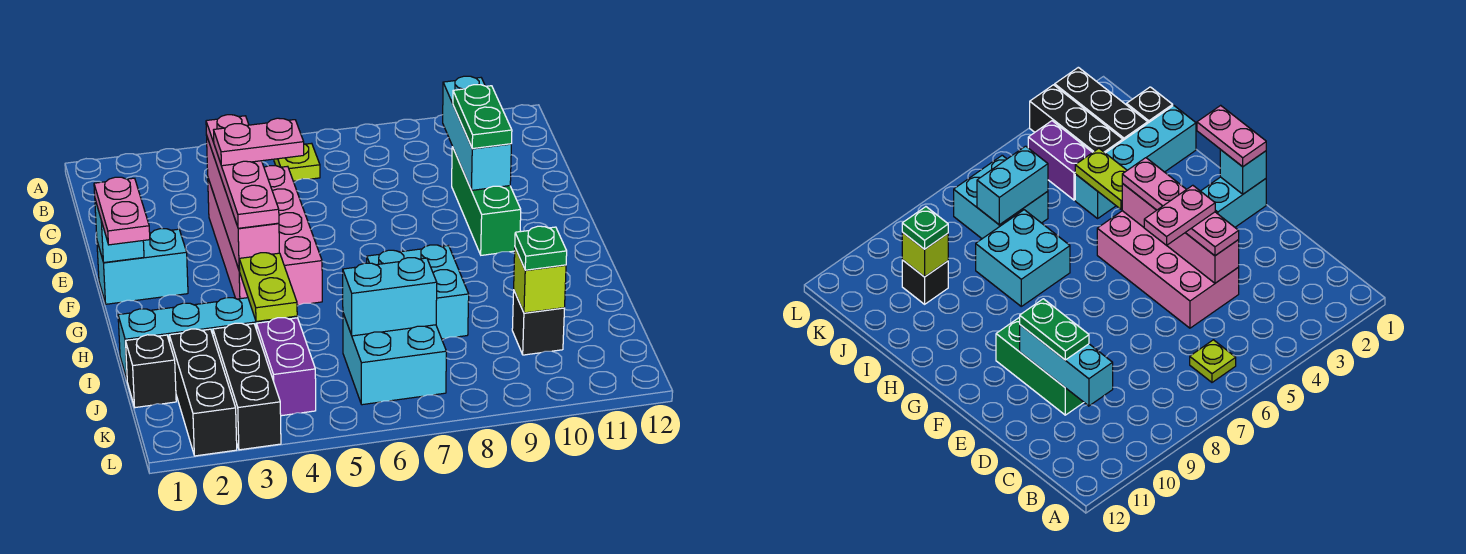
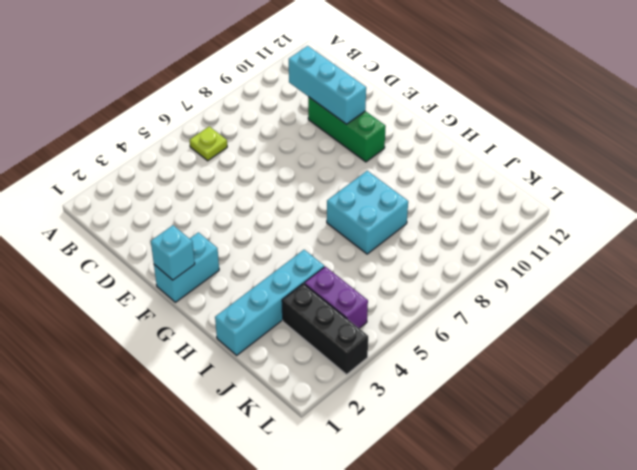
none -> pink 2x4 brick [208,166,322,305]
none -> black 1x1 brick [126,335,176,408]
none -> black 1x3 brick [169,329,237,456]

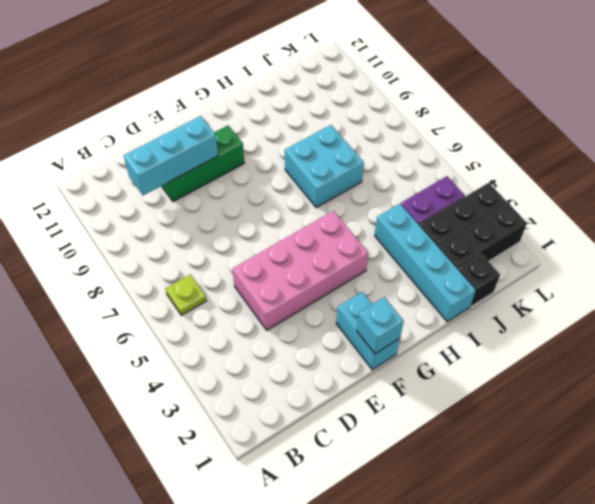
none -> cyan 2x2 brick [343,314,446,405]
none -> black 1x1 brick [512,291,565,355]
none -> pink 1x4 brick [207,138,279,271]

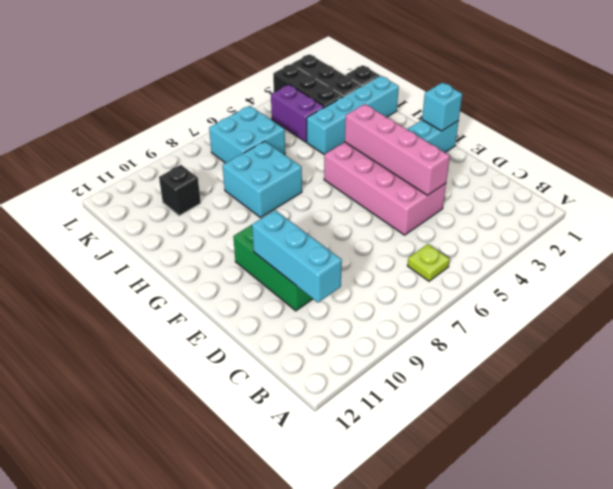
none -> lime 1x2 plate [239,253,297,322]
none -> cyan 1x2 brick [343,258,437,336]
none -> lime 1x1 brick [514,248,566,313]

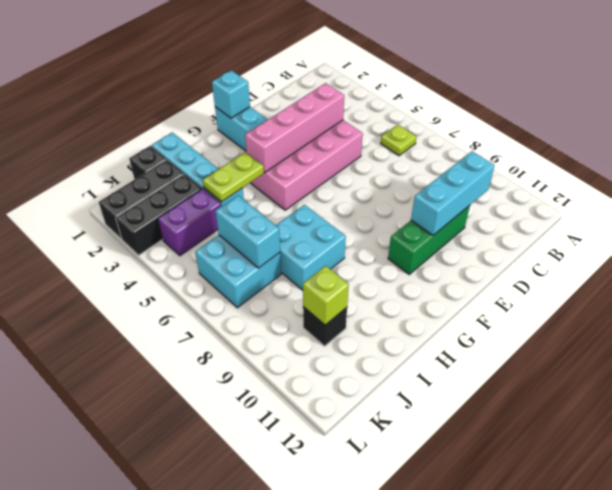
none -> pink 1x4 plate [206,115,279,228]
none -> green 1x2 plate [453,85,512,149]
none -> pink 1x2 plate [94,177,150,245]

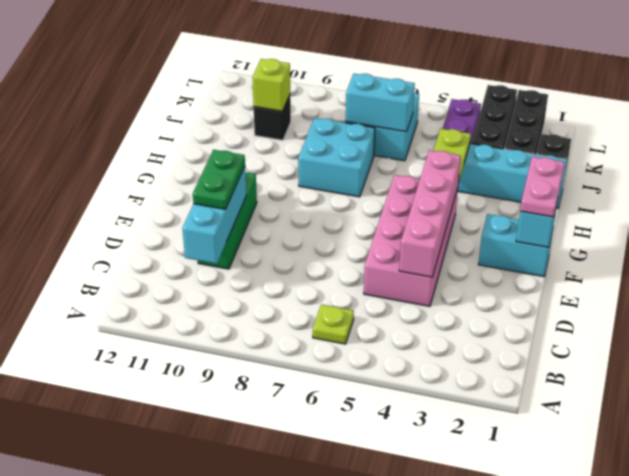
none -> pink 1x4 plate [206,115,279,228]
none -> green 1x1 plate [515,226,567,270]
none -> pink 1x2 plate [214,118,304,166]

